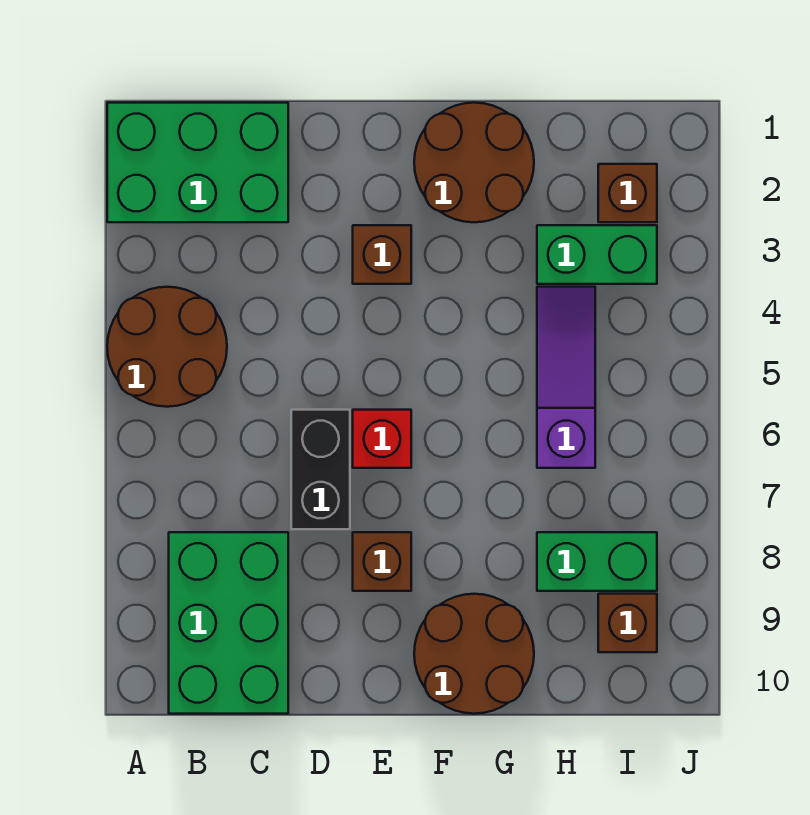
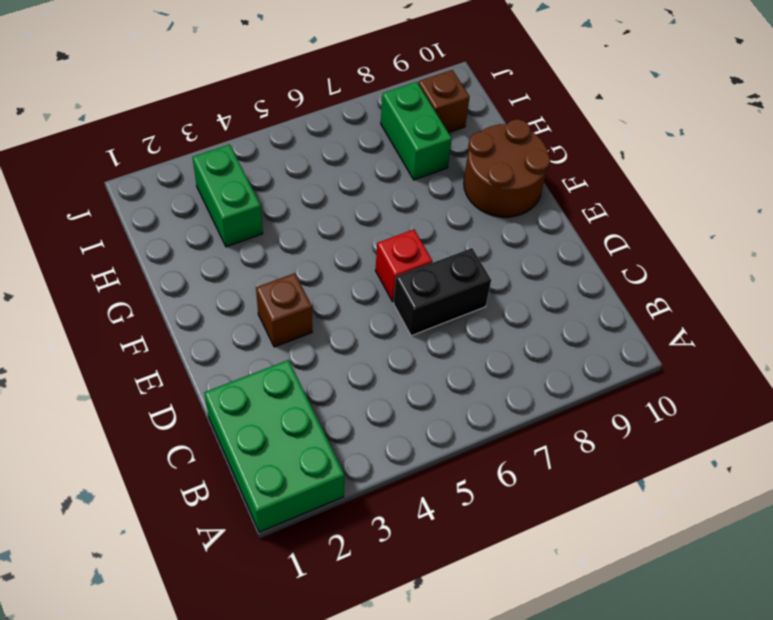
none -> brown 2x2 round brick [107,287,227,407]
none -> green 2x3 brick [169,532,288,714]
none -> brown 1x1 brick [353,532,411,591]

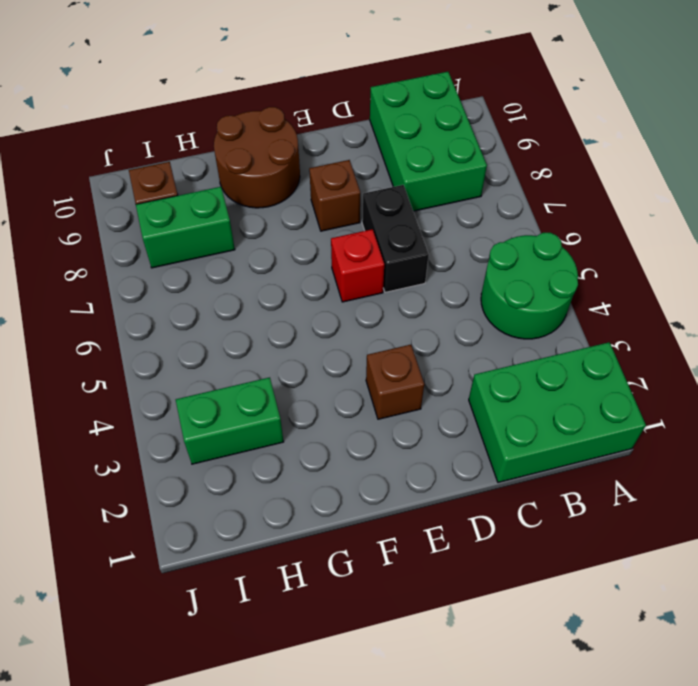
green 2x2 round brick [481,233,578,339] -> brown 2x2 round brick [107,287,227,407]
none -> brown 2x2 round brick [414,103,534,222]
none -> purple 1x3 slope [537,287,595,468]
none -> brown 1x1 brick [598,164,657,222]

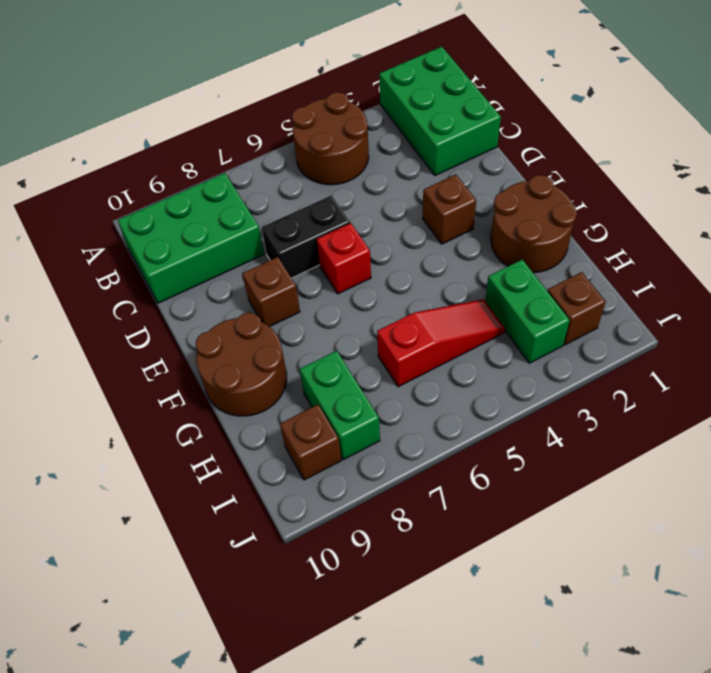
red 1x3 slope [377,299,505,387] -> purple 1x3 slope [537,287,595,468]

